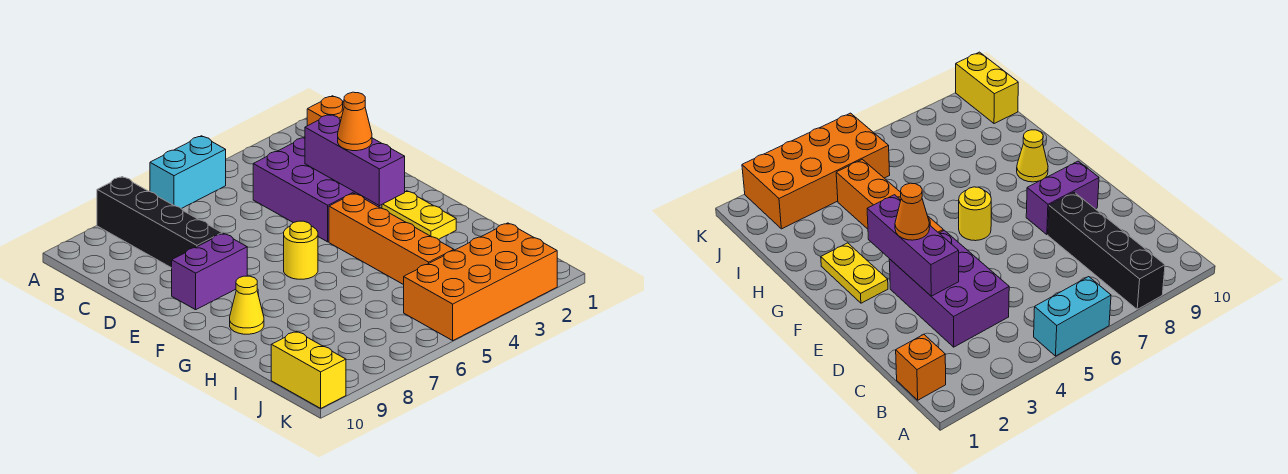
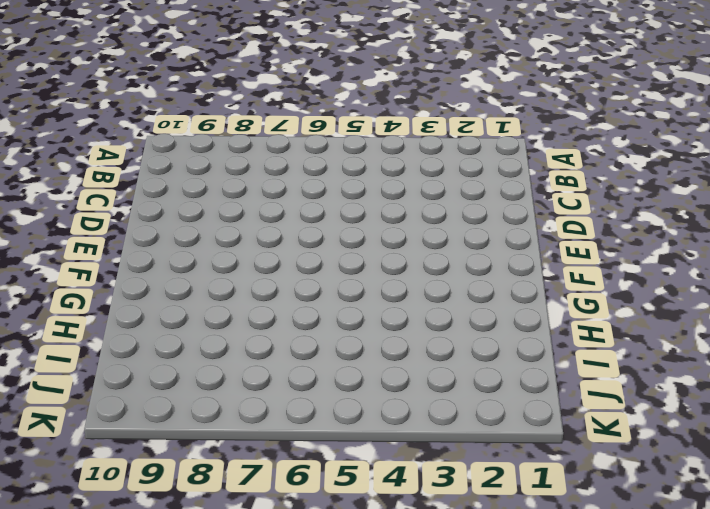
none -> cyan 1x2 brick [150,136,226,209]
none -> black 1x4 brick [97,177,222,268]
none -> orange 1x1 brick [307,96,344,126]

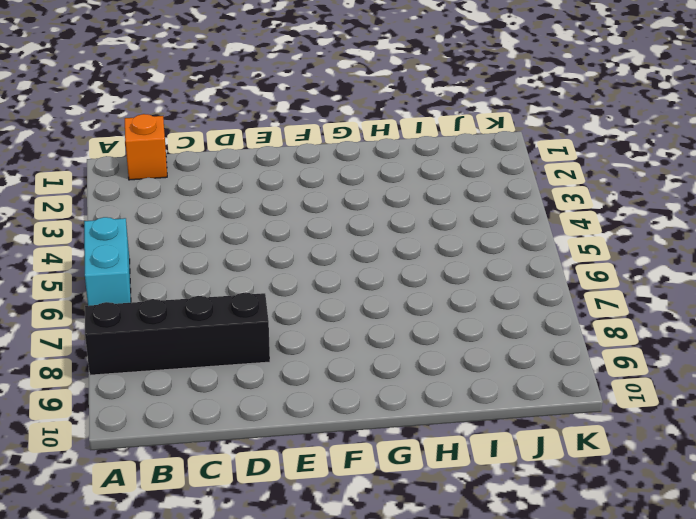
none -> purple 2x3 brick [253,137,379,242]
none -> purple 1x2 brick [172,233,247,310]
none -> yellow 1x2 plate [382,191,456,240]

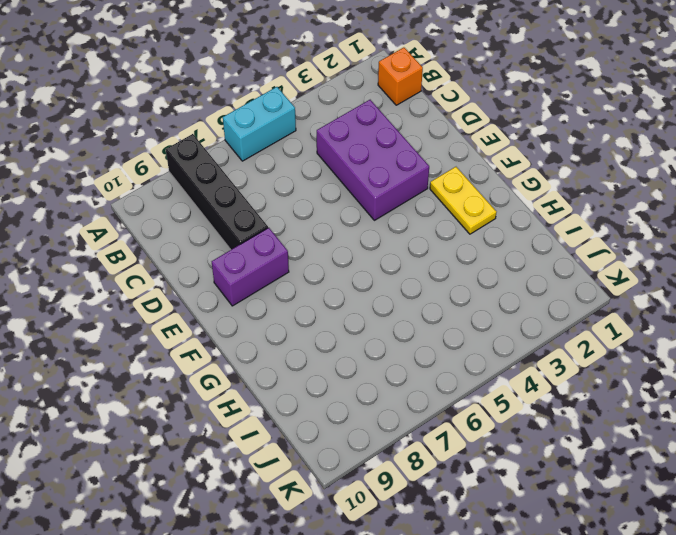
none -> orange 1x4 brick [329,193,454,285]
none -> yellow 1x1 round brick [284,221,318,279]
none -> yellow 1x1 cone [230,276,264,334]

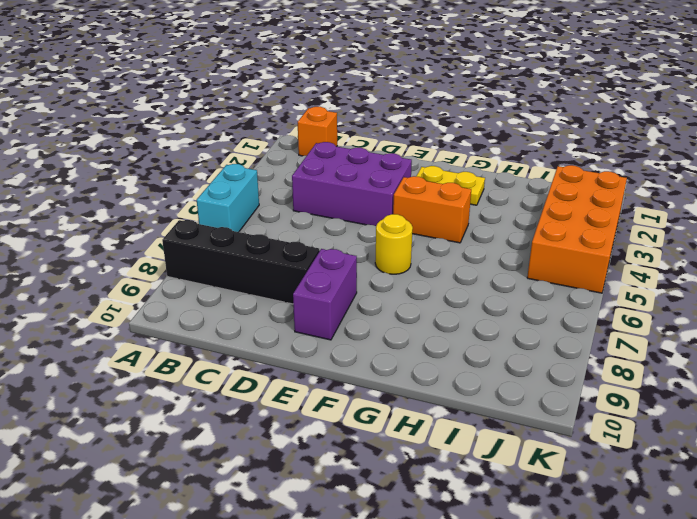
orange 1x2 brick [393,176,471,243] -> orange 1x4 brick [329,193,454,285]
none -> yellow 1x1 cone [230,276,264,334]
none -> yellow 1x2 brick [271,331,346,408]
none -> purple 1x3 brick [305,115,405,206]

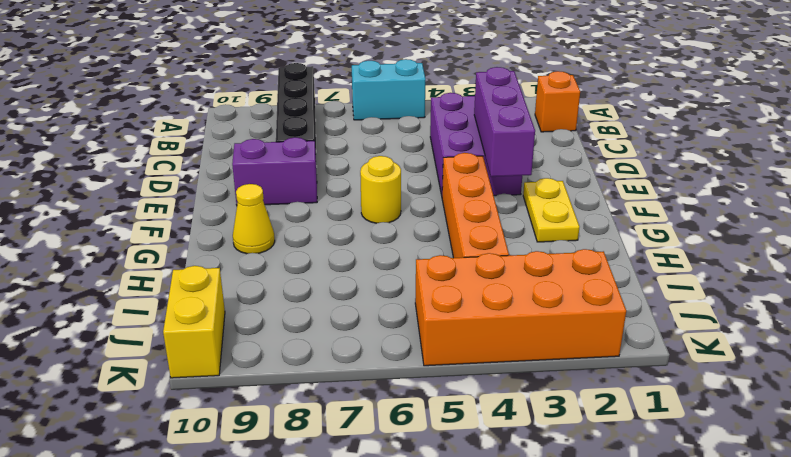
none -> orange 1x1 cone [338,92,372,151]

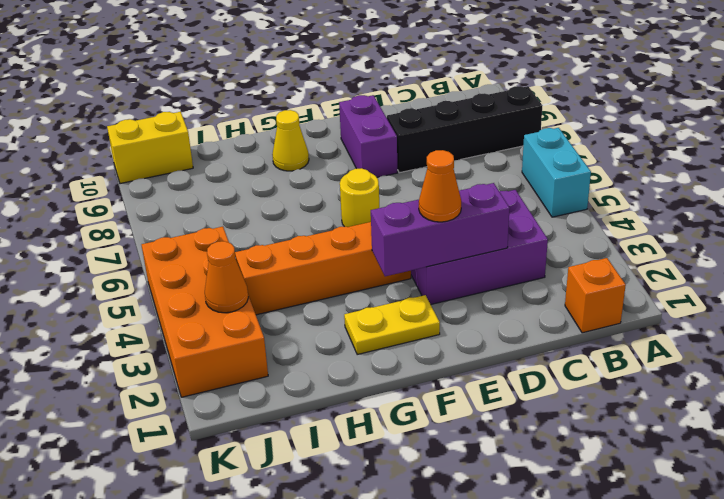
orange 1x1 cone [205,241,248,313] -> none

